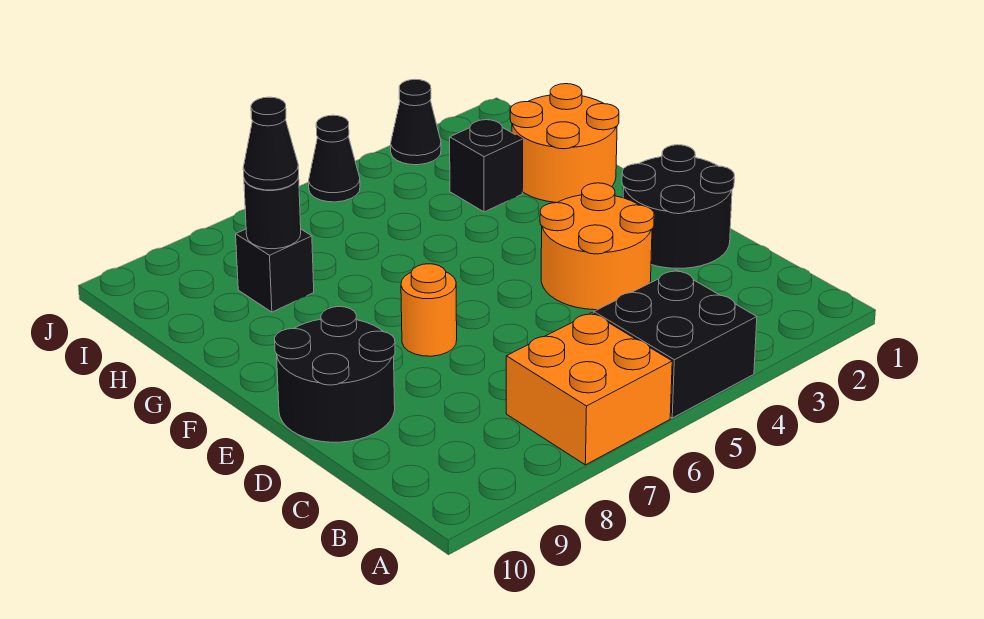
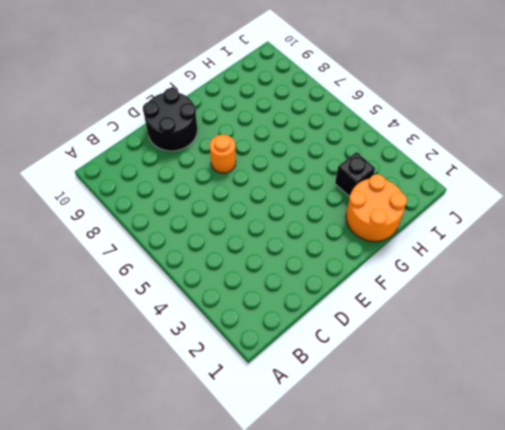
none -> black 2x2 brick [594,270,757,418]
none -> orange 2x2 brick [506,313,672,465]
none -> black 2x2 round brick [622,145,734,268]

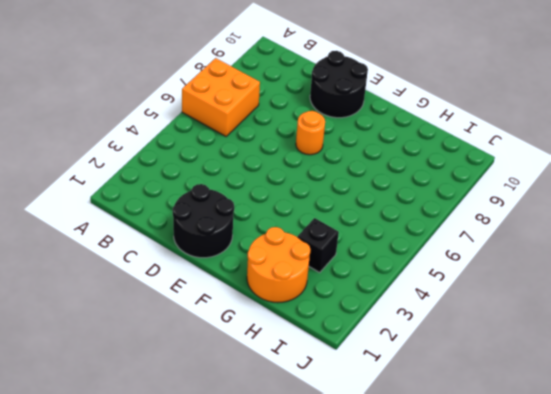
none -> black 2x2 brick [594,270,757,418]
none -> orange 2x2 round brick [540,183,654,310]
none -> black 1x1 brick [236,229,314,312]

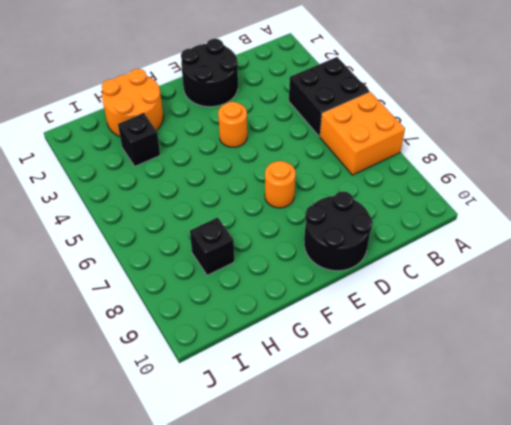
orange 1x1 round brick [218,102,247,147] -> orange 2x2 round brick [540,183,654,310]
none -> black 1x1 cone [391,80,441,165]
none -> black 1x1 cone [309,115,360,202]
none -> black 1x1 round brick [244,176,301,249]

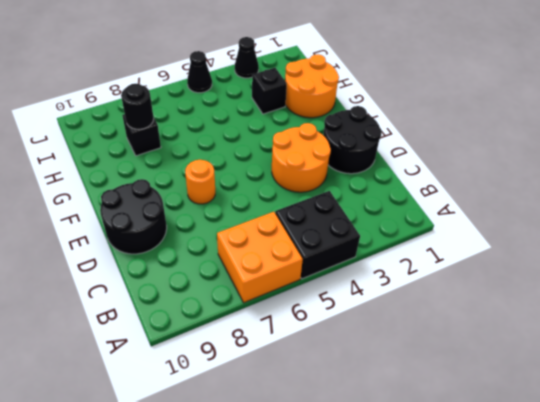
none -> black 1x1 cone [243,97,299,190]

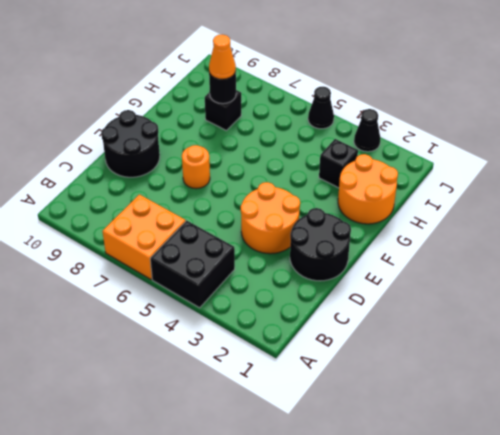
orange 1x1 cone [209,35,236,79] -> black 1x1 cone [243,97,299,190]

